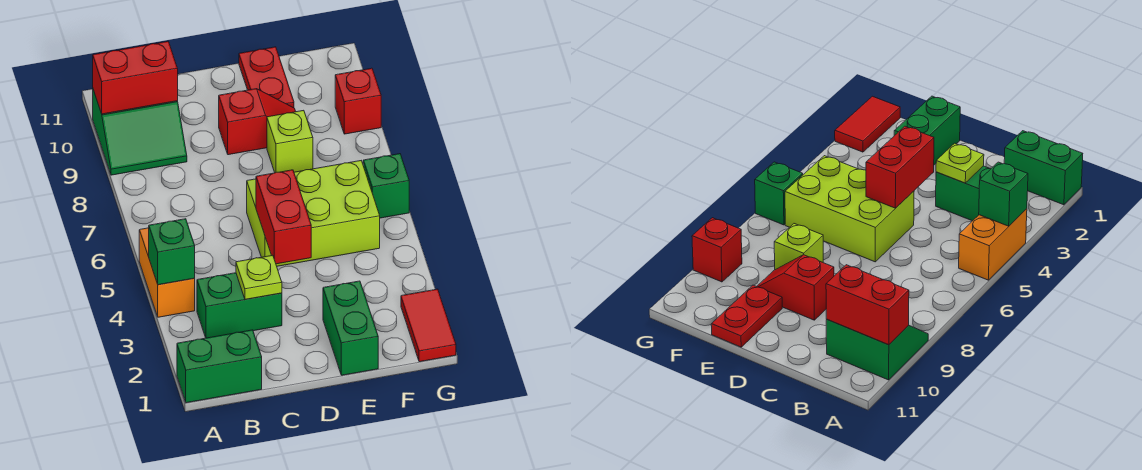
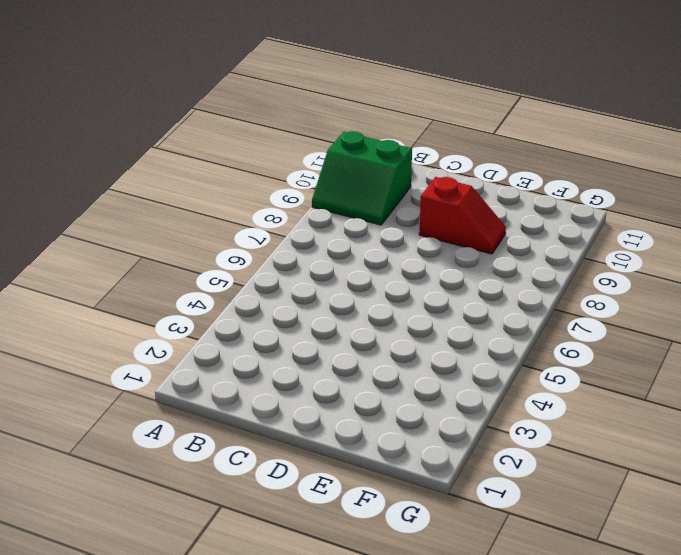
none -> green 1x2 brick [177,330,262,403]
none -> orange 1x2 brick [139,228,195,317]
none -> green 1x2 brick [197,273,282,338]

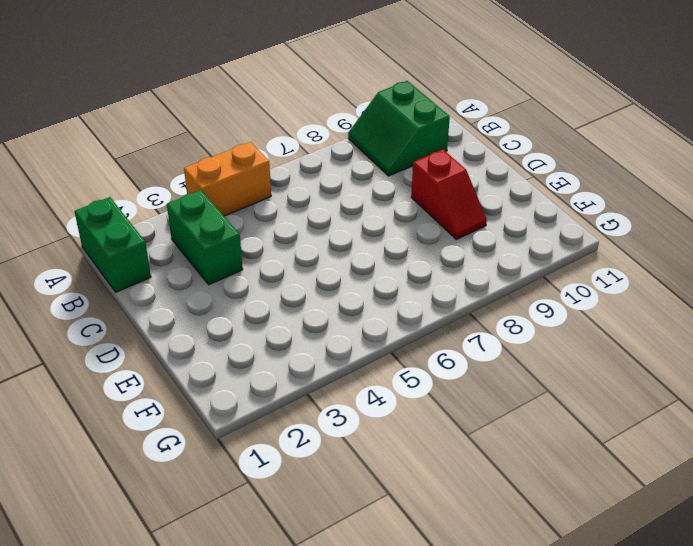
none -> lime 2x3 brick [247,161,380,266]
none -> green 1x2 brick [323,281,378,375]
none -> lime 1x1 brick [267,110,313,173]

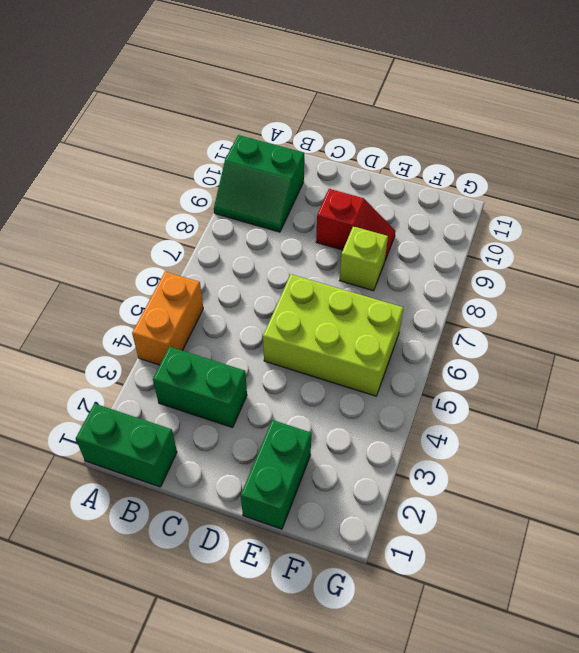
none -> red 1x2 plate [239,47,294,108]
none -> red 1x2 tile [401,289,456,362]
none -> green 1x1 brick [363,154,409,218]

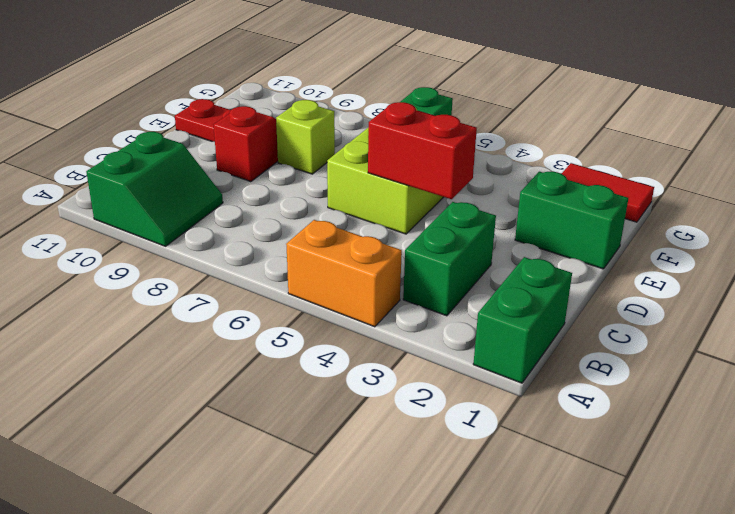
none -> red 1x1 brick [335,68,381,134]
none -> green 1x1 brick [149,219,195,285]
none -> red 1x2 brick [93,42,178,114]

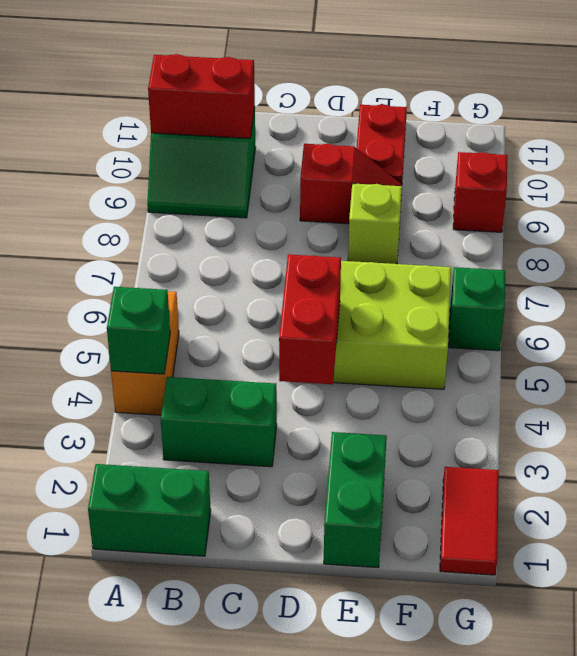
none -> lime 1x1 plate [236,255,282,299]

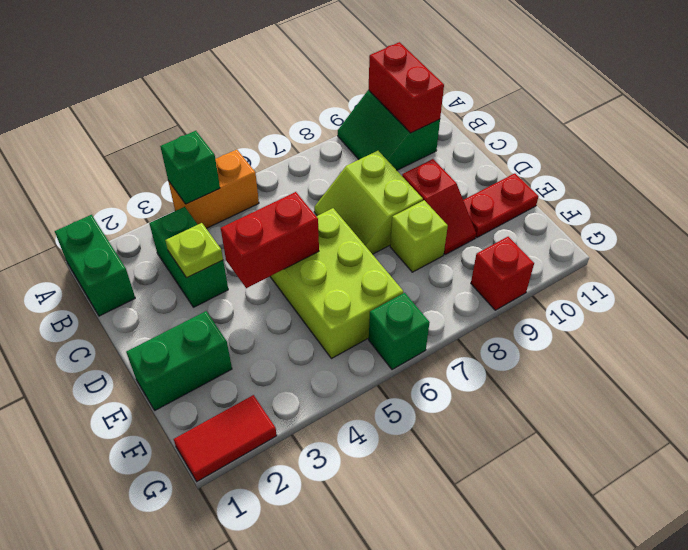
lime 2x2 slope [314,151,423,254] -> none

